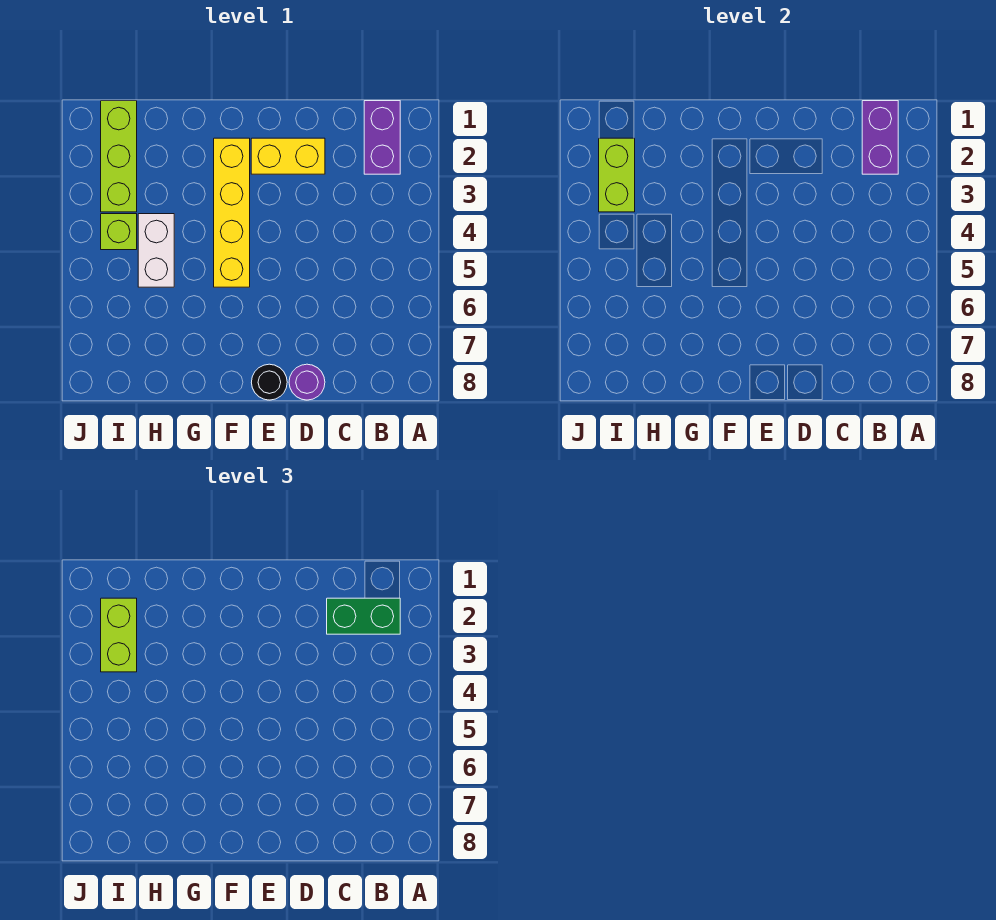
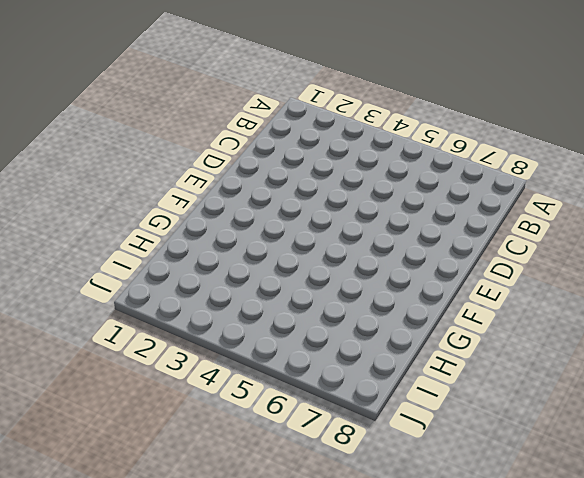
none -> purple 1x2 brick [364,101,400,174]
none -> yellow 1x2 brick [251,138,325,174]
none -> purple 1x1 round brick [289,364,325,400]

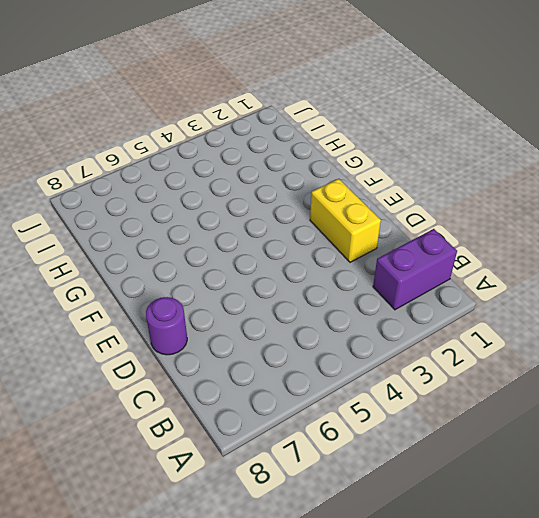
none -> black 1x1 round brick [251,364,287,400]
none -> yellow 1x4 brick [214,138,250,287]
none -> white 1x2 brick [138,214,174,287]

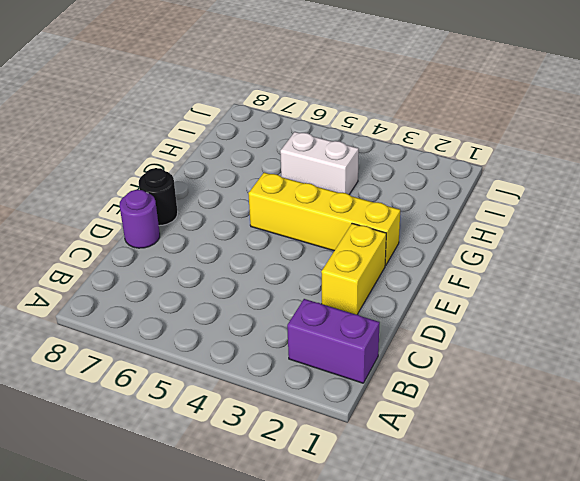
none -> lime 1x3 brick [101,101,137,212]
none -> lime 1x1 brick [101,214,137,250]
none -> purple 1x2 brick [862,101,898,174]

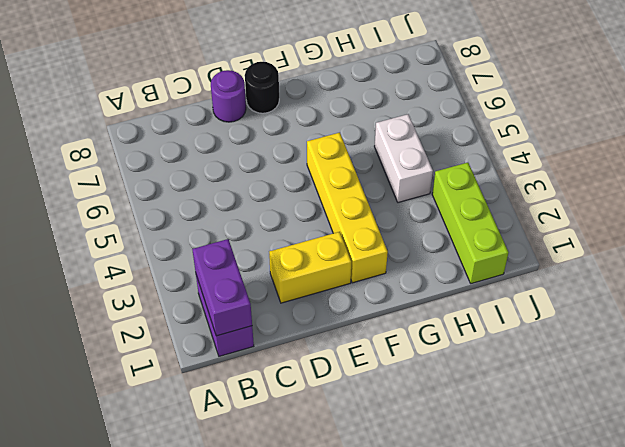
none -> lime 1x1 brick [101,214,137,250]
none -> lime 1x2 brick [599,138,635,212]
none -> green 1x2 brick [327,598,400,634]

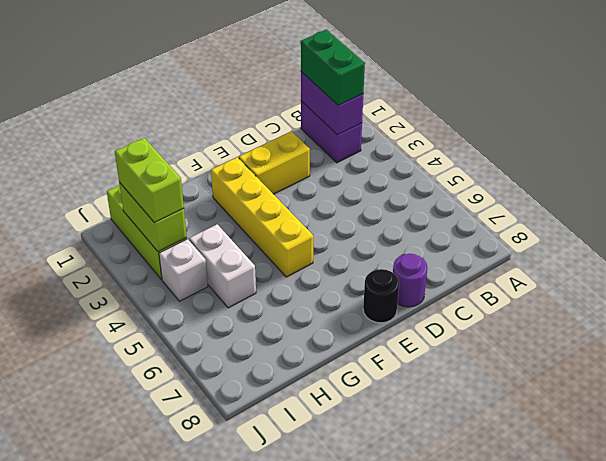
green 1x2 brick [301,30,365,105] -> green 1x2 brick turned to [327,598,400,634]
white 1x1 brick [159,239,208,301] -> lime 1x1 brick [101,214,137,250]

